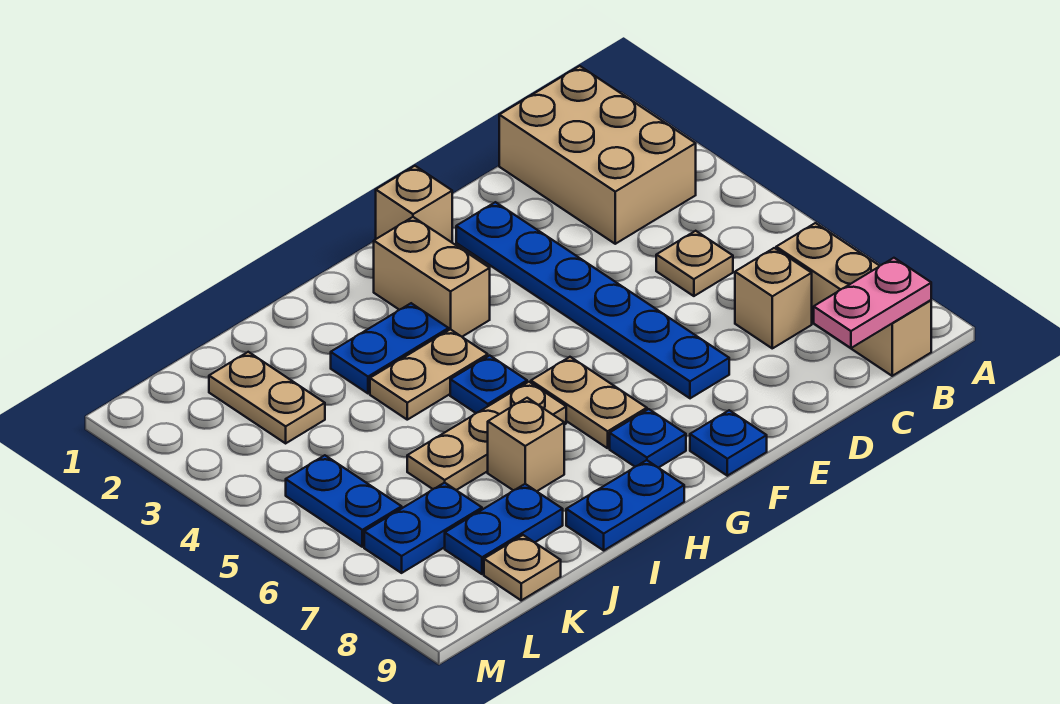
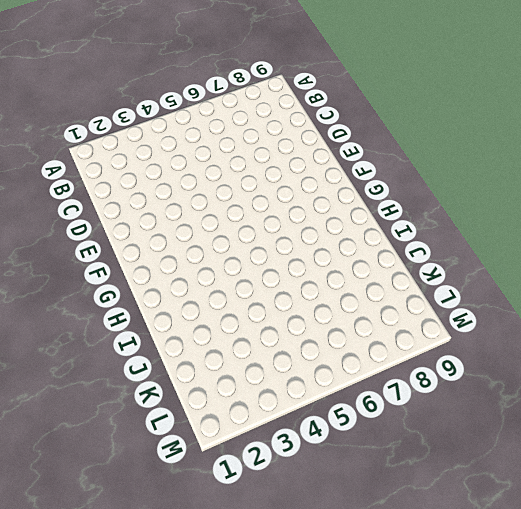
none -> tan 2x3 brick [499,66,696,244]
none -> tan 1x3 brick [776,223,931,376]
none -> tan 1x1 plate [656,231,733,296]

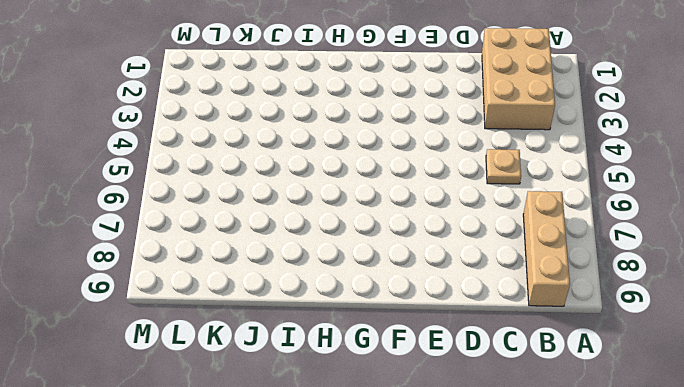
none -> tan 1x1 brick [735,248,812,348]
none -> blue 1x6 plate [456,202,729,398]
none -> tan 1x1 brick [376,166,452,242]

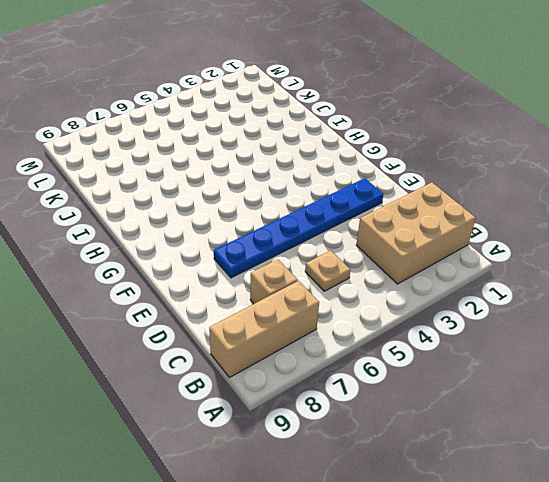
none -> tan 1x1 brick [376,166,452,242]
none -> blue 1x1 plate [690,410,767,476]
none -> tan 1x2 brick [374,217,490,337]

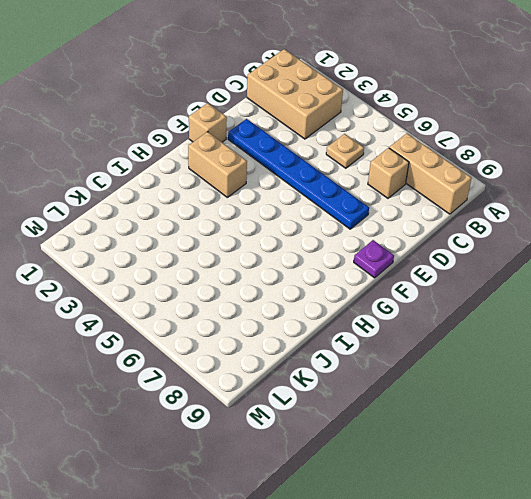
purple 1x1 plate [354,240,394,278] -> blue 1x1 plate [690,410,767,476]
none -> tan 1x2 plate [531,357,647,448]
none -> blue 1x1 plate [610,409,686,468]
none -> blue 1x2 plate [331,303,449,393]

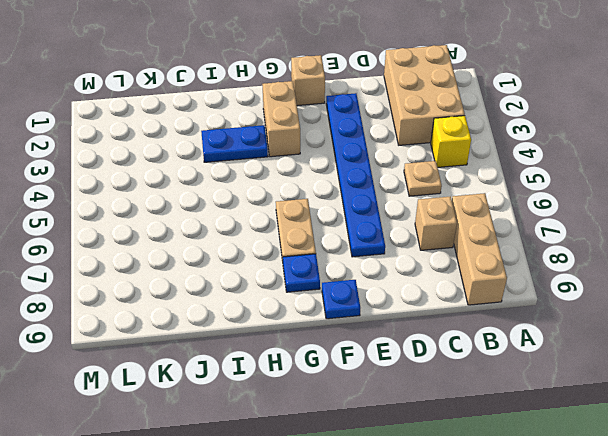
yellow 1x1 brick [431,116,471,167] -> none
none -> tan 1x2 plate [370,329,488,420]
none -> blue 1x1 plate [450,356,527,413]
none -> tan 1x3 plate [407,382,566,490]

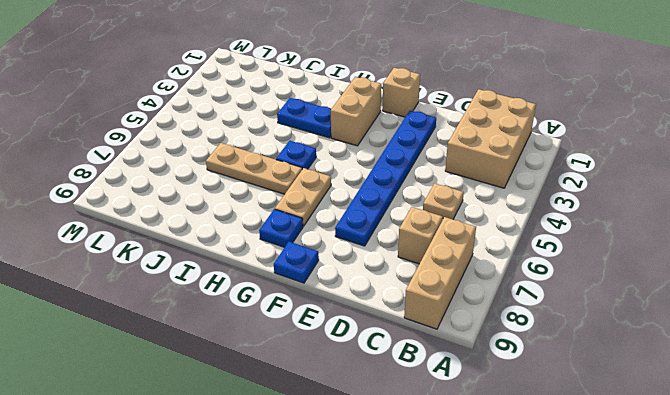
none -> tan 1x2 plate [370,329,488,420]
none -> blue 1x2 plate [566,460,684,550]
none -> tan 1x1 brick [488,398,564,491]

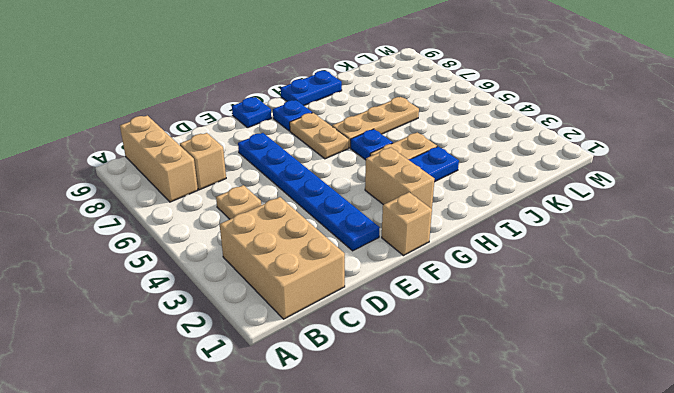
none -> tan 1x1 brick [488,398,564,491]
none -> blue 1x2 plate [445,484,563,574]
none -> tan 1x2 plate [209,352,325,443]

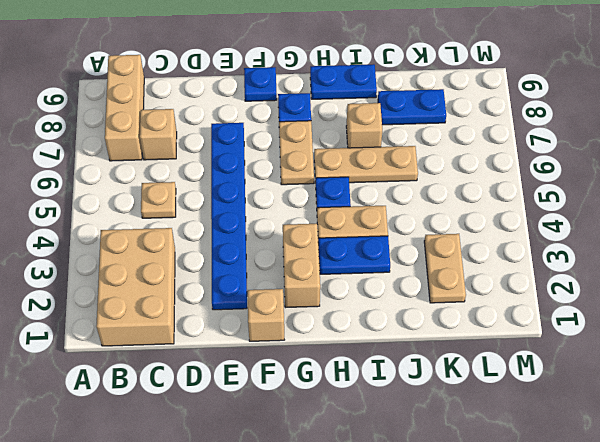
none -> blue 1x2 plate [364,483,482,573]
none -> tan 1x1 plate [484,535,561,600]
none -> blue 1x2 plate [286,455,402,547]

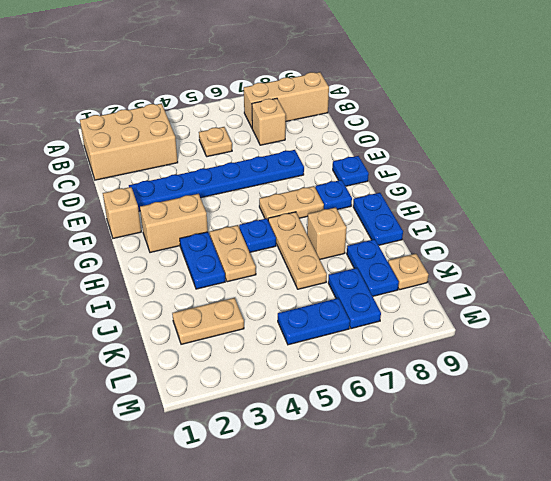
none -> pink 1x2 plate [814,258,931,348]

